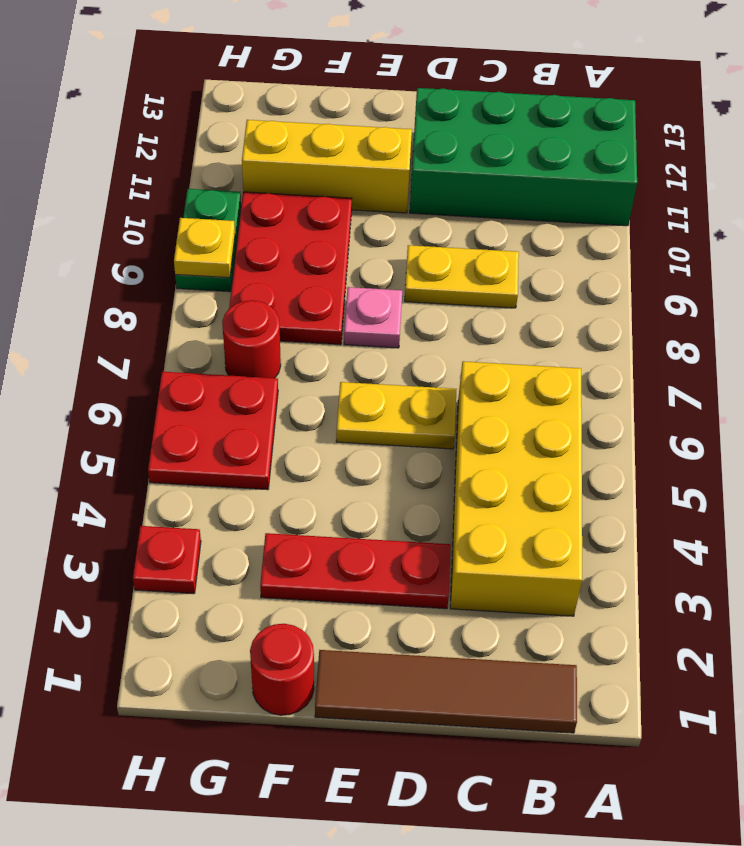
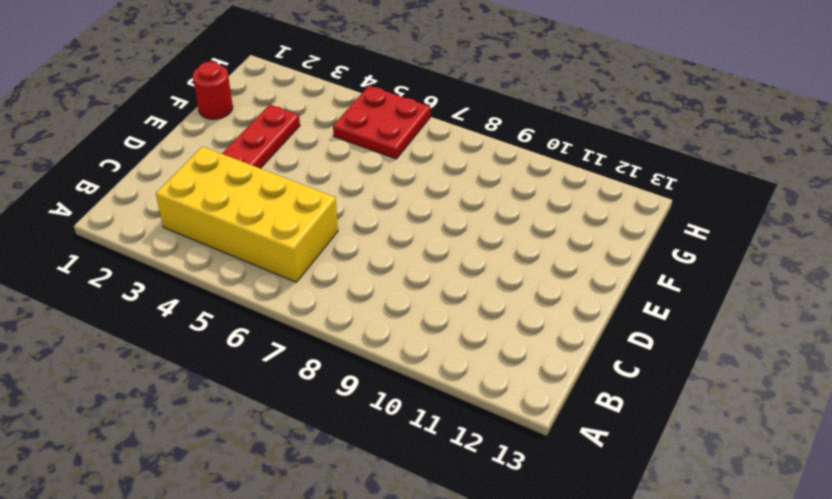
none -> green 2x4 brick [410,88,637,226]
none -> brown 1x4 tile [315,650,577,733]
none -> yellow 1x2 plate [405,245,519,308]

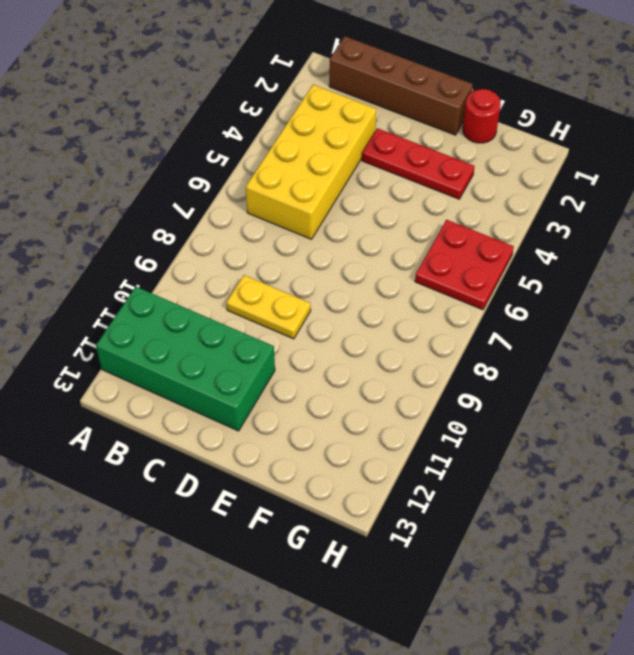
brown 1x4 brick [329,36,473,135] -> brown 1x4 tile [315,650,577,733]
none -> yellow 1x2 plate [336,382,457,449]
none -> pink 1x1 plate [344,287,402,348]
none -> yellow 1x3 brick [242,120,412,213]

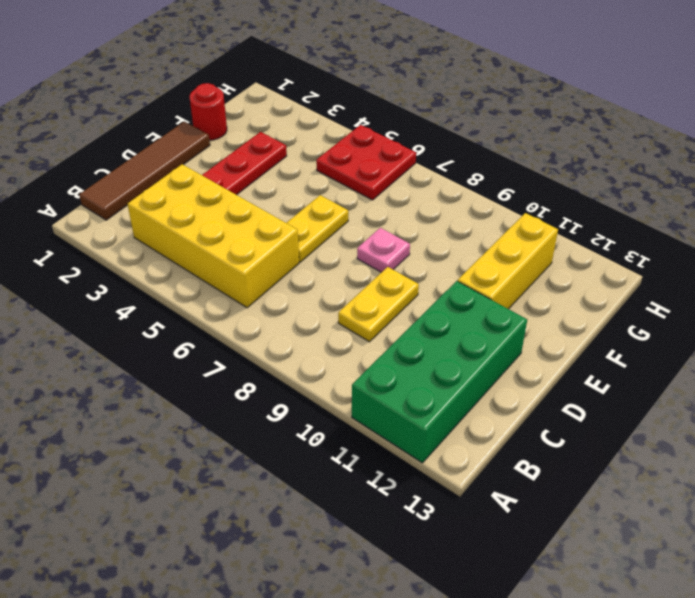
none -> red 2x3 plate [229,192,352,345]
none -> red 1x1 round brick [222,300,281,378]
none -> red 1x1 plate [133,526,201,594]

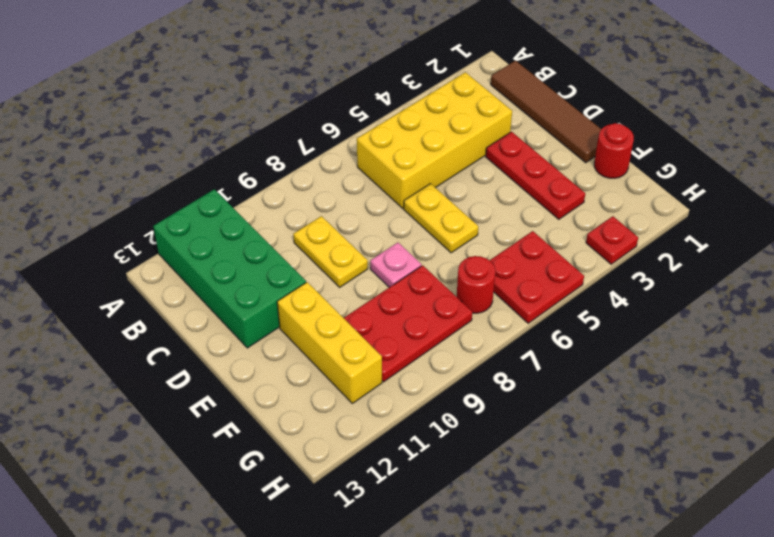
none -> green 1x2 plate [175,189,241,292]
none -> yellow 1x1 plate [174,218,235,278]

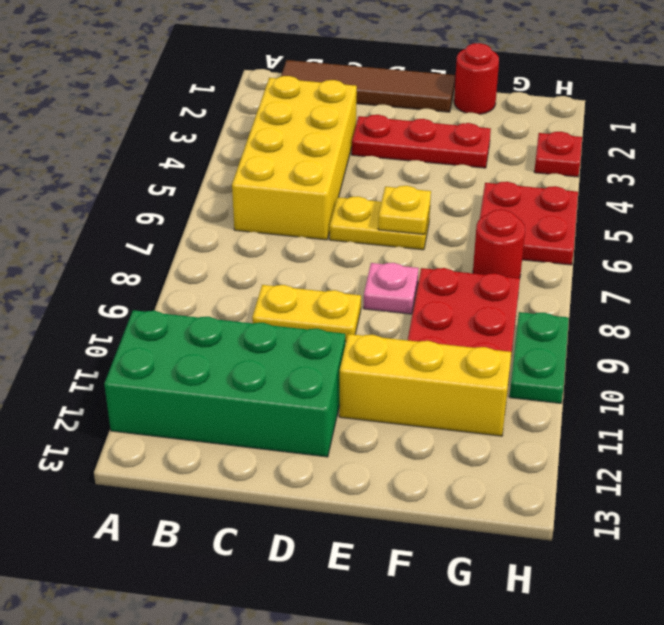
yellow 1x1 plate [378,186,431,234] -> yellow 1x1 plate moved to [174,218,235,278]

